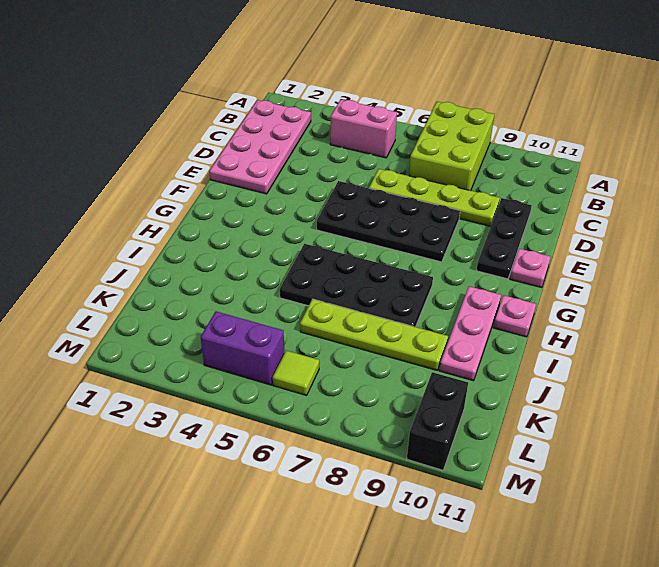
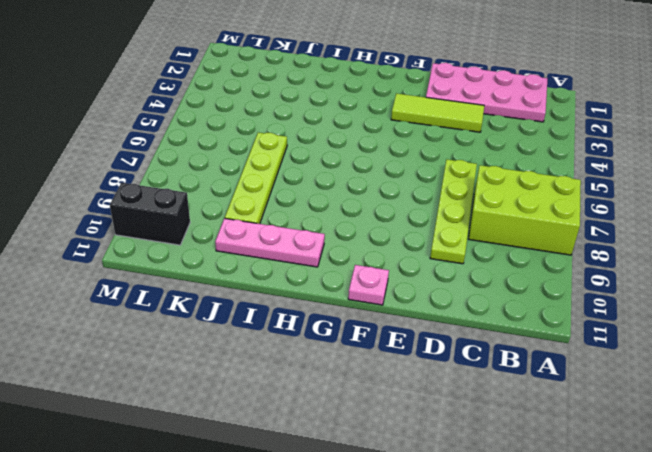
lime 1x3 tile [391,93,484,132] -> none
none -> pink 1x2 brick [330,100,397,158]
none -> black 1x3 plate [476,198,532,279]
none -> black 2x4 plate [317,181,460,262]

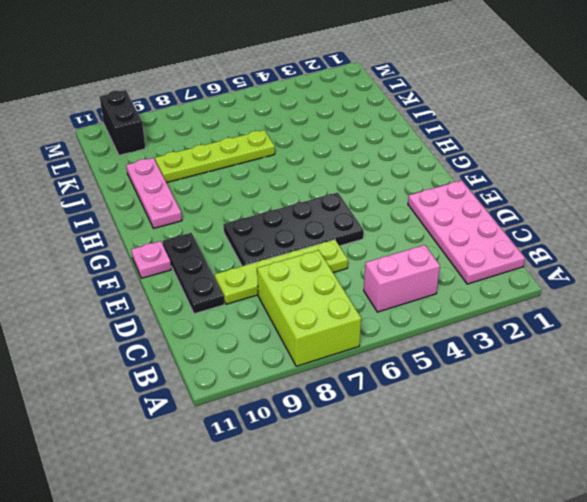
none -> black 2x4 plate [280,244,433,327]
none -> pink 1x1 plate [494,295,536,337]
none -> purple 1x2 brick [201,311,284,385]

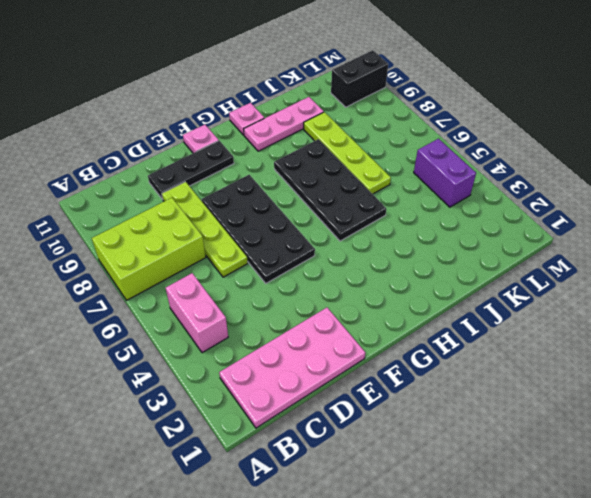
none -> lime 1x1 tile [273,351,319,395]

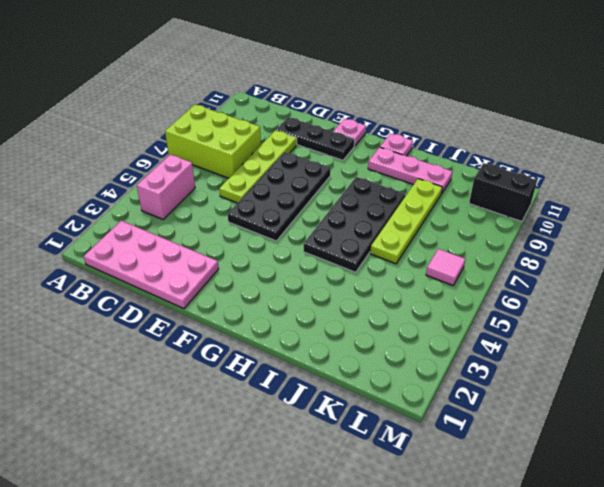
pink 1x1 tile [426,249,465,285] -> lime 1x1 tile [273,351,319,395]
none -> purple 1x2 brick [201,311,284,385]

